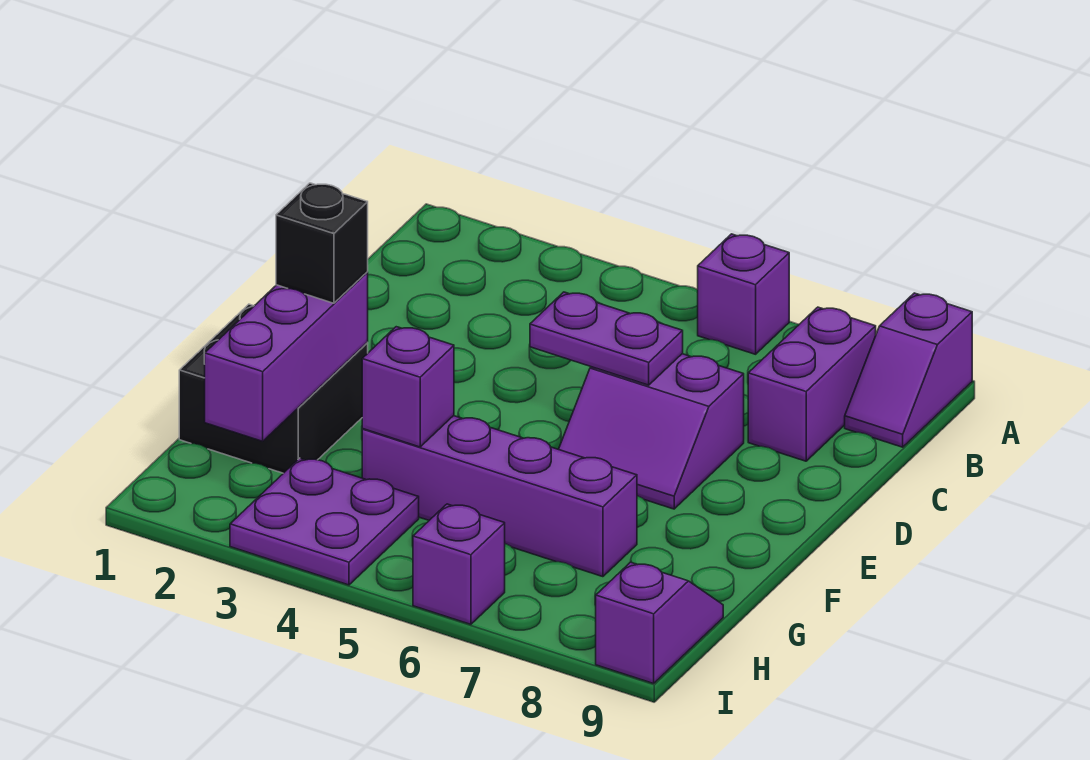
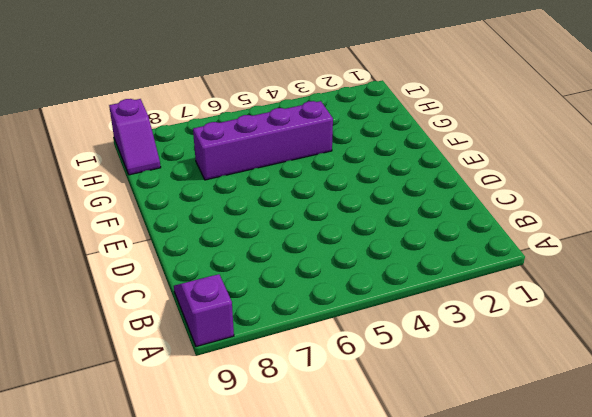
none -> purple 1x1 brick [698,234,789,354]
none -> purple 1x2 brick [748,307,876,461]
none -> purple 2x2 slope [559,354,744,509]

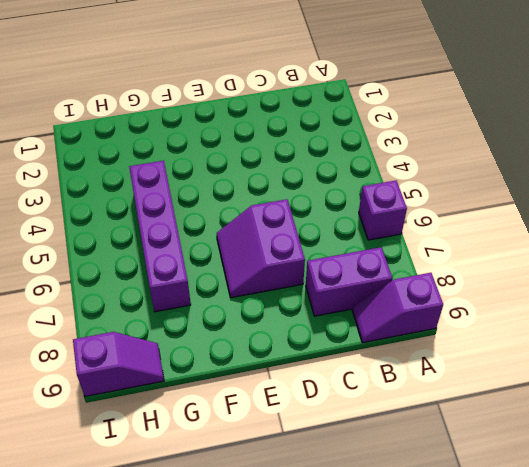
none -> black 2x2 brick [179,304,368,473]
none -> purple 2x2 plate [230,458,419,585]
none -> purple 1x1 brick [413,504,505,624]

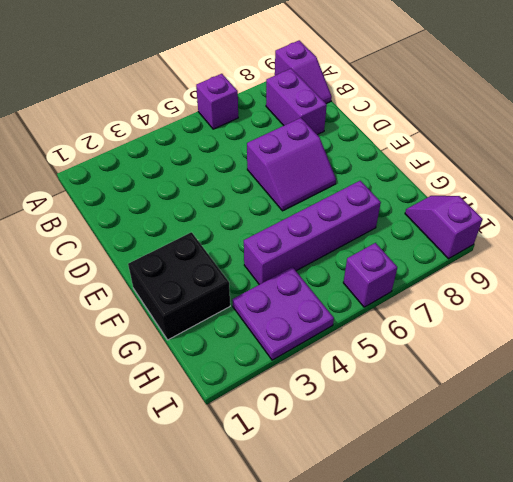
none -> purple 1x2 plate [530,292,683,385]
none -> purple 1x3 brick [205,272,368,441]
none -> purple 1x1 brick [362,327,454,447]

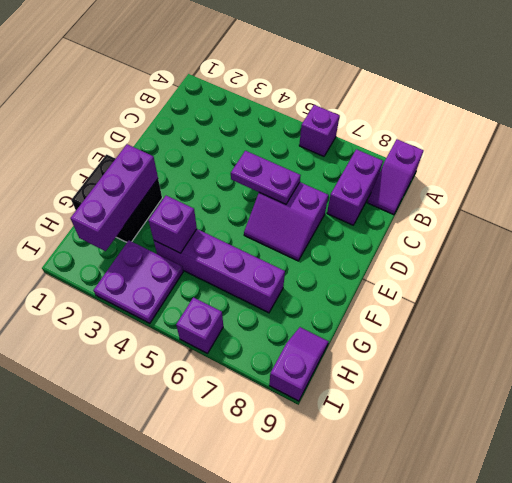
none -> black 1x1 brick [276,183,368,303]

